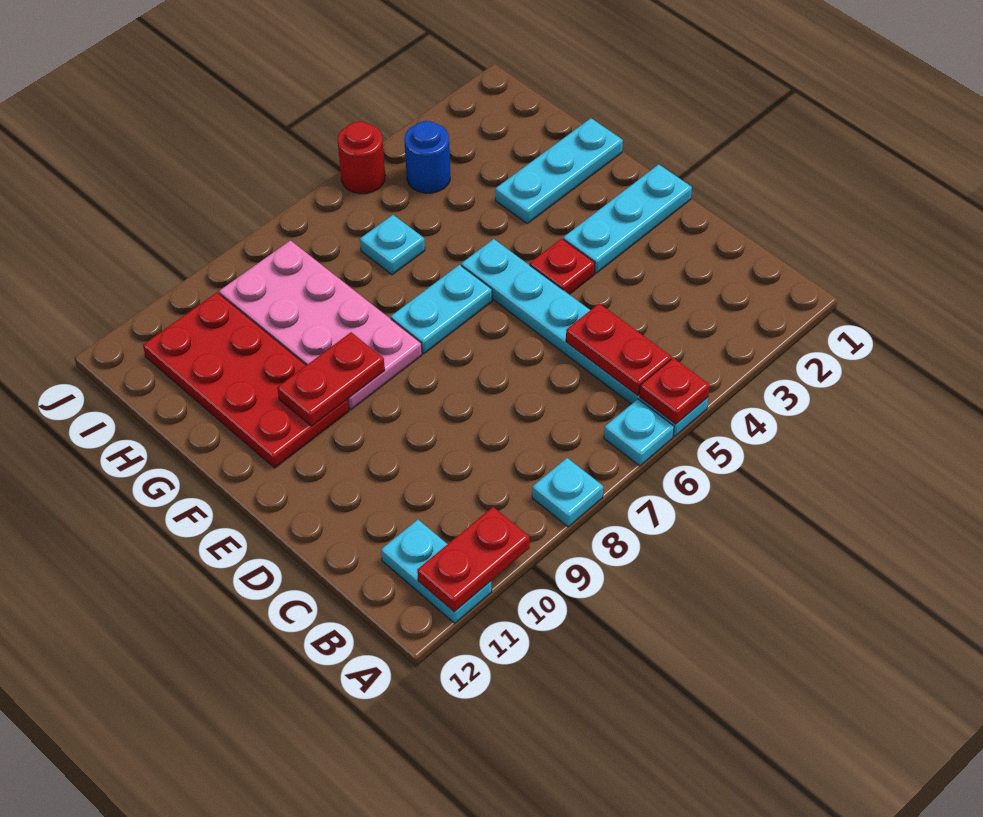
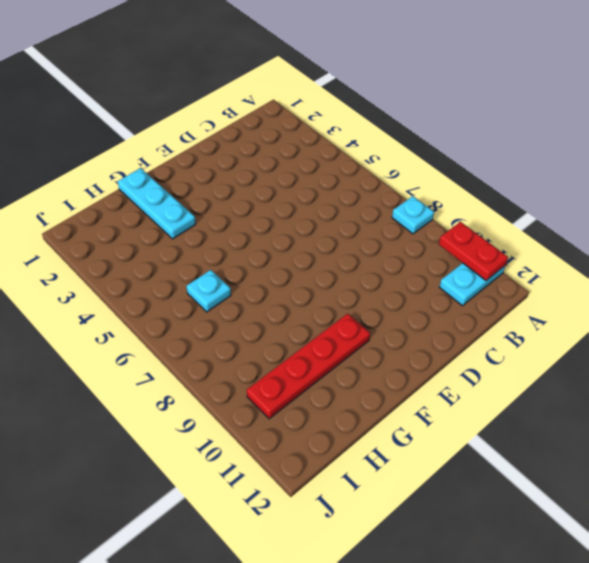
red 1x4 plate [247,314,370,419] -> red 2x4 plate [143,292,349,468]
none -> cyan 1x6 plate [461,239,708,436]
none -> cyan 1x1 plate [604,399,674,466]
none -> cyan 1x3 plate [563,164,692,273]

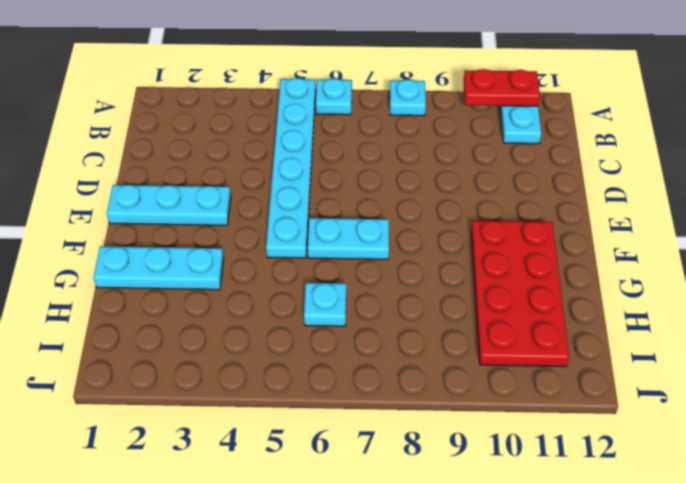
none -> red 1x1 plate [530,239,595,294]
none -> pink 2x4 plate [219,240,422,410]
none -> blue 1x1 round brick [404,121,450,193]

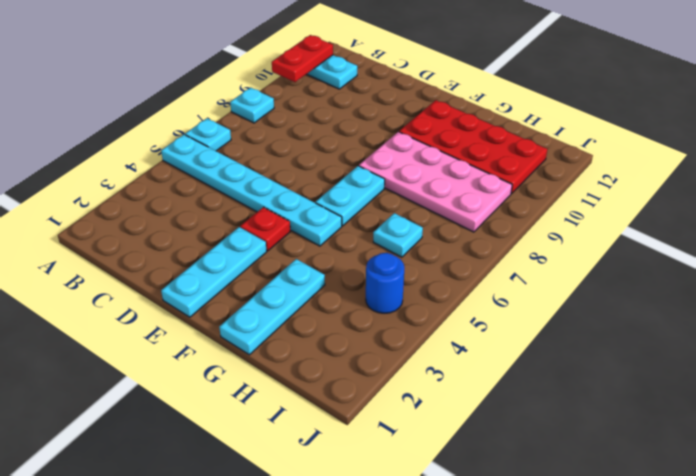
none -> red 1x1 round brick [338,122,385,194]
none -> red 1x1 plate [640,358,710,424]
none -> red 1x2 plate [566,304,671,396]

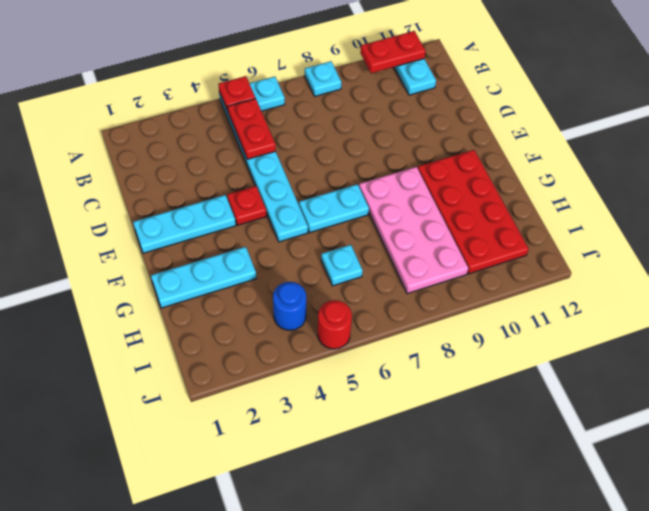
none -> red 1x2 plate [277,332,385,426]

